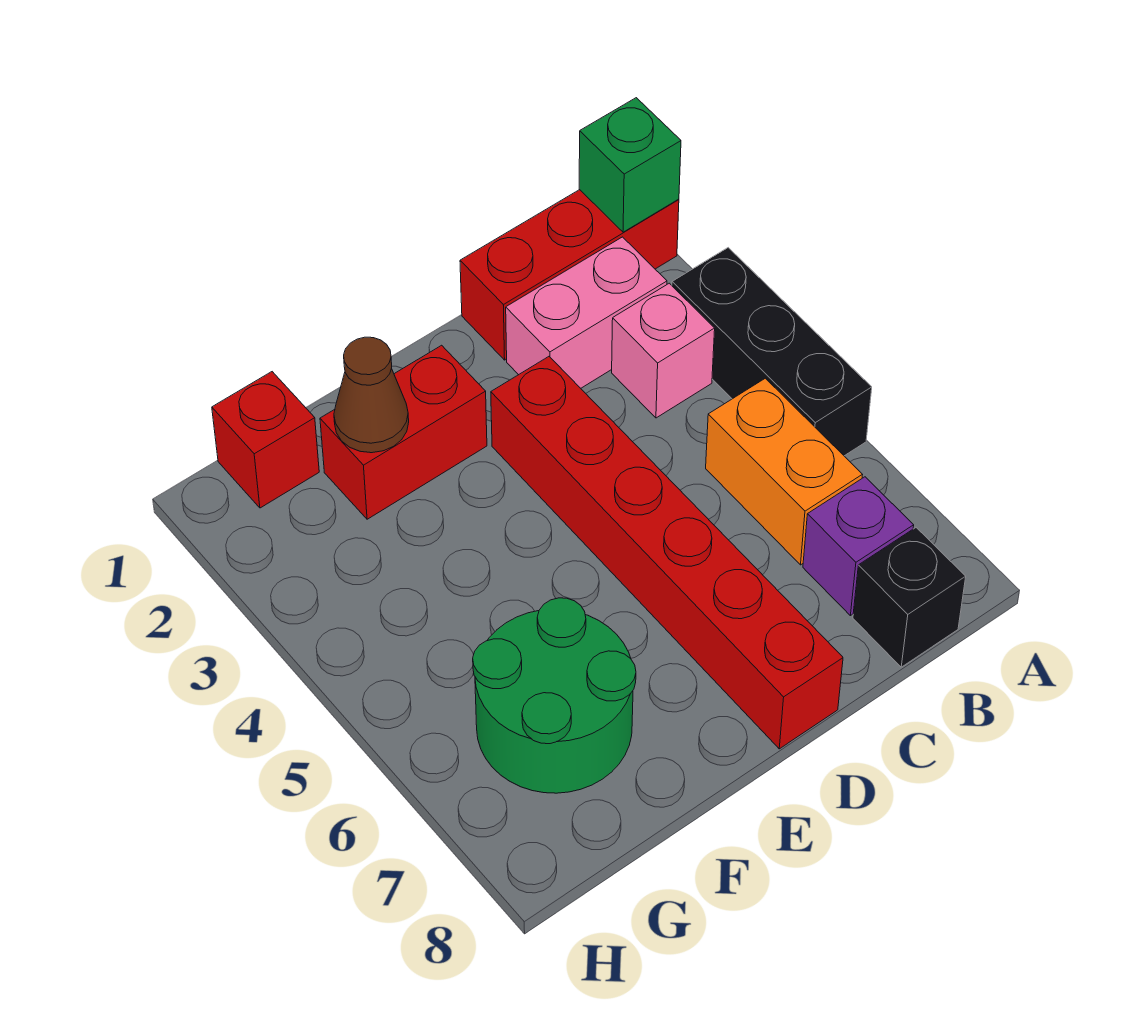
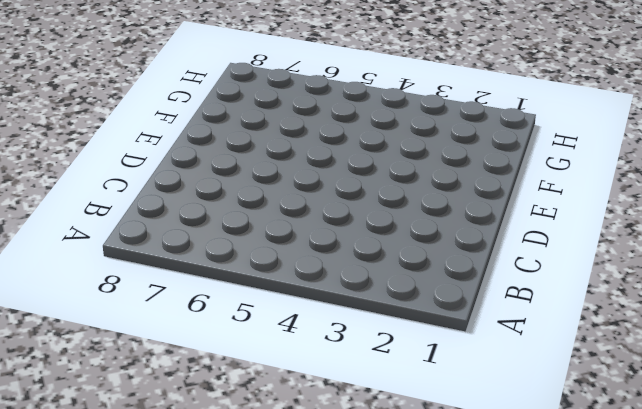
none -> red 1x3 brick [460,190,679,360]
none -> black 1x3 brick [672,248,872,456]
none -> pink 1x2 brick [506,237,667,388]

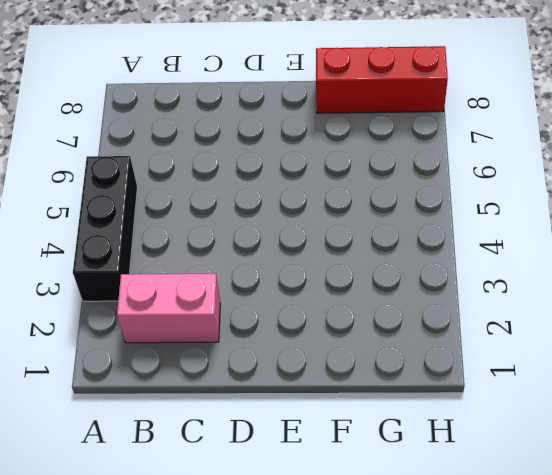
red 1x3 brick [316,46,448,113] -> red 1x3 brick moved to [460,190,679,360]
none -> pink 1x1 brick [612,283,715,418]
none -> orange 1x2 brick [706,378,862,565]
none -> purple 1x1 brick [803,477,914,616]

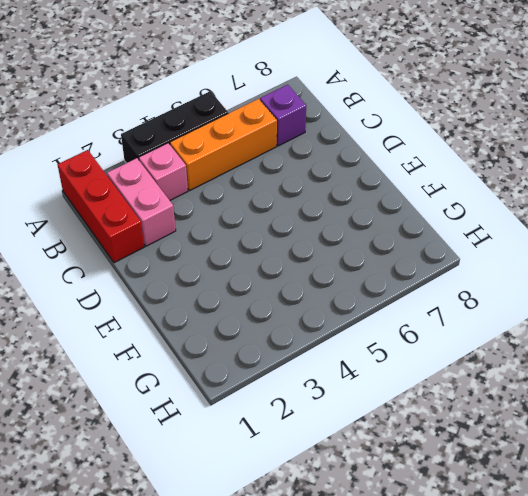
orange 1x3 brick [170,99,277,191] -> orange 1x2 brick [706,378,862,565]
none -> black 1x1 brick [853,528,966,667]
none -> red 1x6 brick [491,357,843,749]
none -> red 1x2 brick [320,345,487,519]

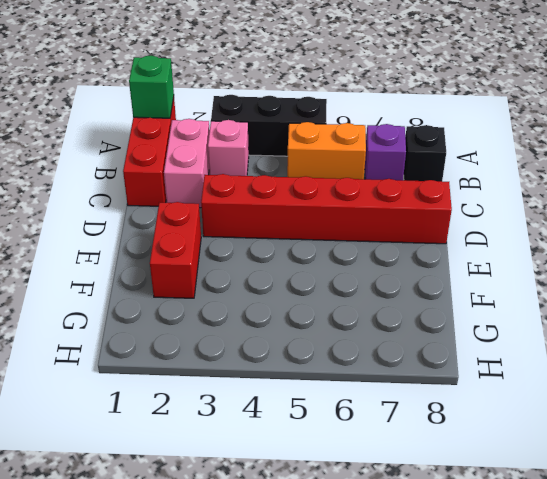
none -> green 2x2 round brick [473,598,636,793]
none -> red 1x1 brick [212,372,319,508]
none -> brown 1x1 cone [334,337,409,453]

